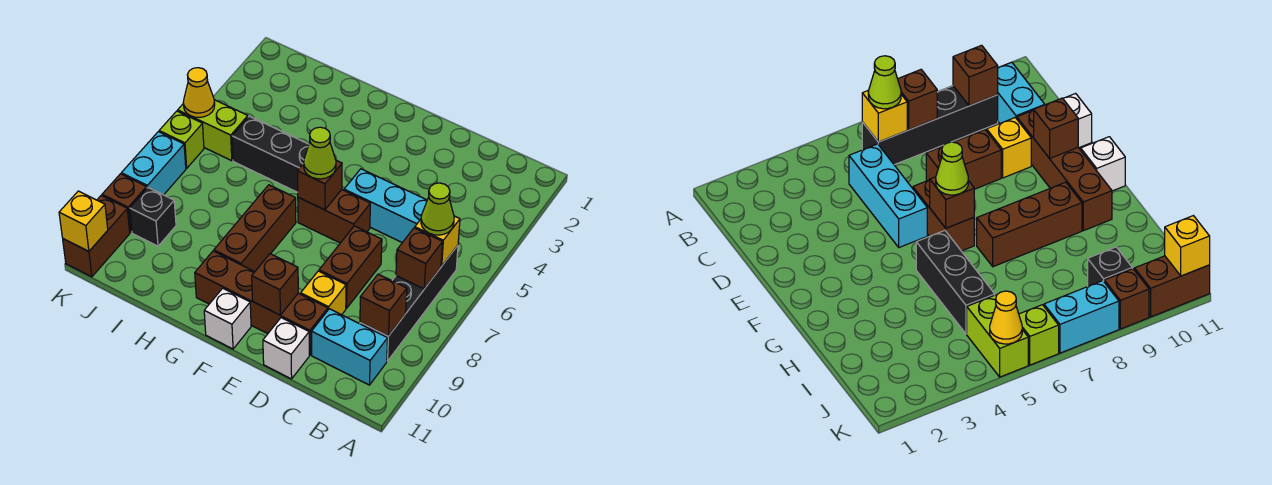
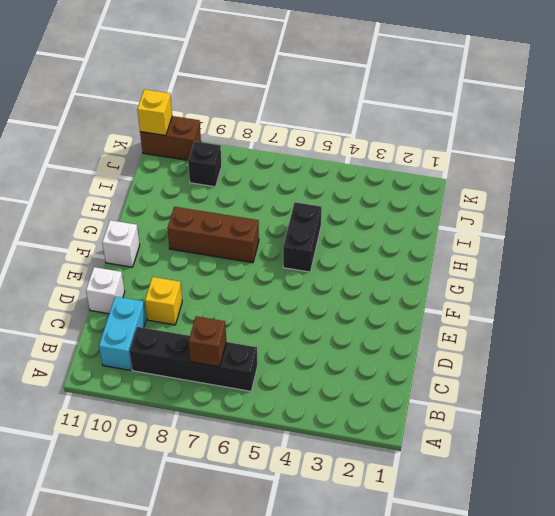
black 1x2 brick [283,202,322,272] -> black 1x3 brick [232,116,309,192]
none -> cyan 1x3 brick [344,169,427,243]
none -> brown 1x2 brick [319,226,382,308]
none -> brown 1x4 brick [195,251,328,355]

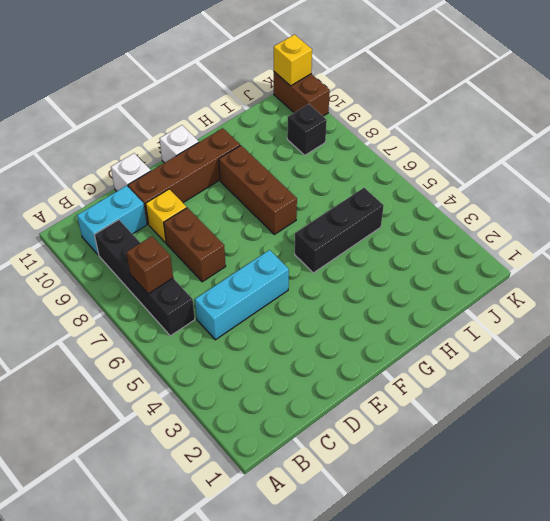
none -> brown 1x2 brick [298,190,370,243]
none -> lime 1x2 brick [178,100,248,161]
none -> lime 1x1 brick [159,111,204,168]

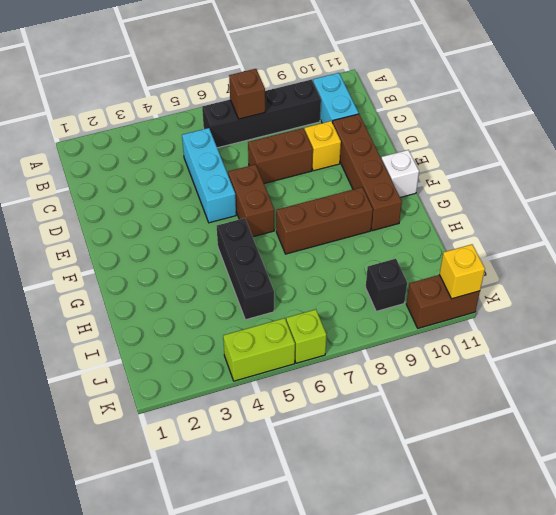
lime 1x2 brick [223,318,295,381] -> lime 1x2 brick turned to [178,100,248,161]
none -> white 1x1 brick [263,318,309,379]
none -> cyan 1x2 brick [121,132,186,195]
none -> brown 1x1 brick [102,174,147,232]

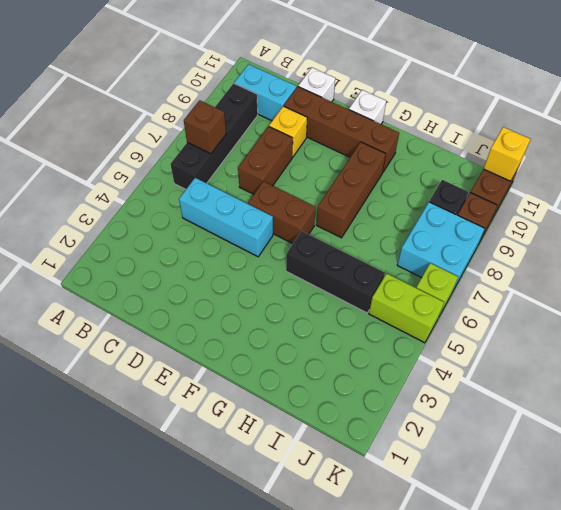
cyan 2x2 brick [397,202,485,290] -> cyan 1x2 brick [121,132,186,195]
none -> yellow 1x1 brick [415,216,460,266]
none -> brown 1x1 brick [360,274,407,336]
none -> brown 1x1 brick [252,254,298,315]

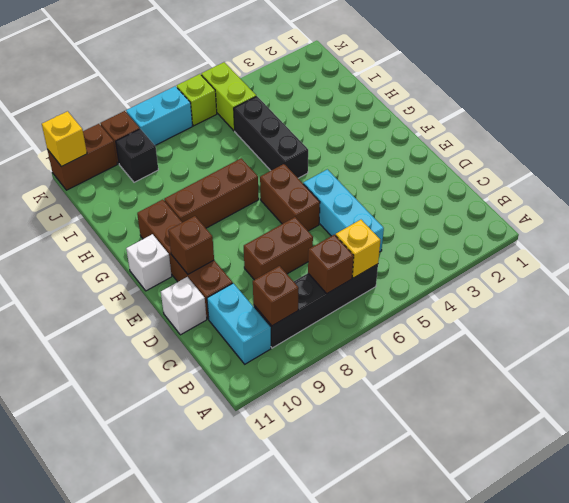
none -> yellow 1x1 brick [301,271,346,315]
none -> brown 1x1 brick [298,160,342,210]
none -> yellow 1x1 cone [183,68,215,117]

